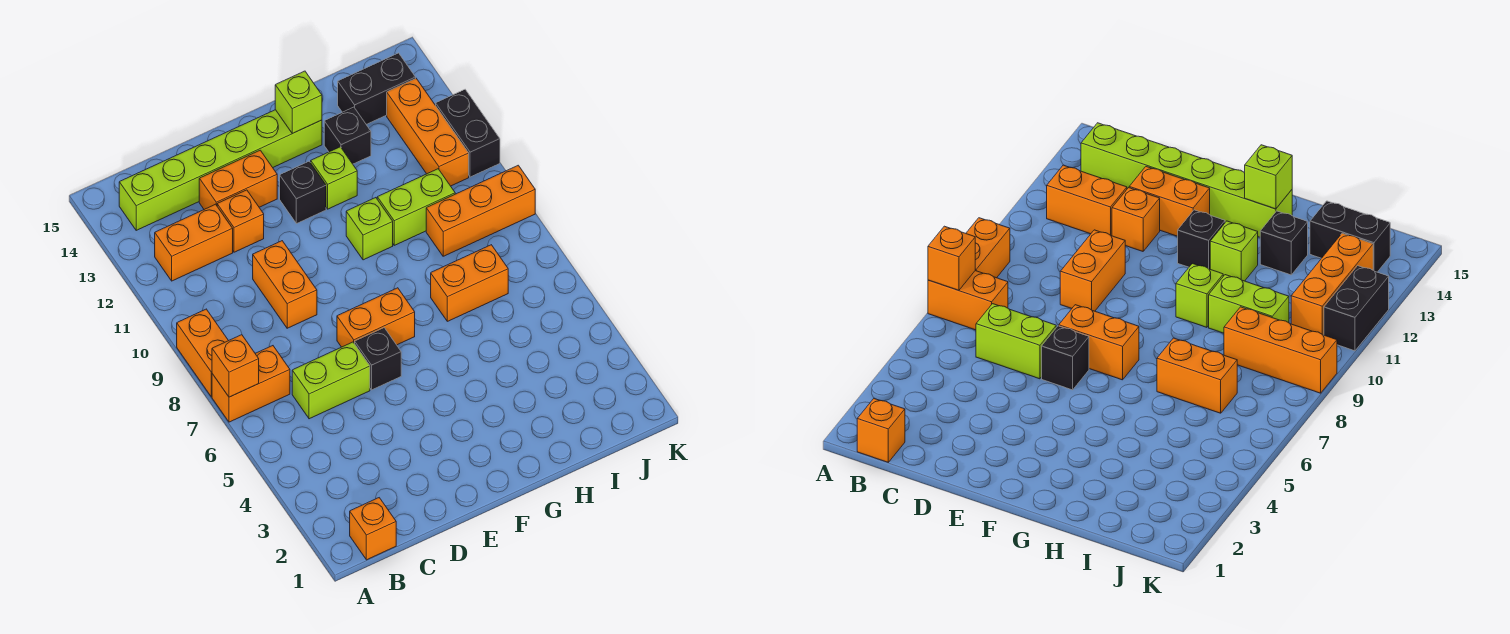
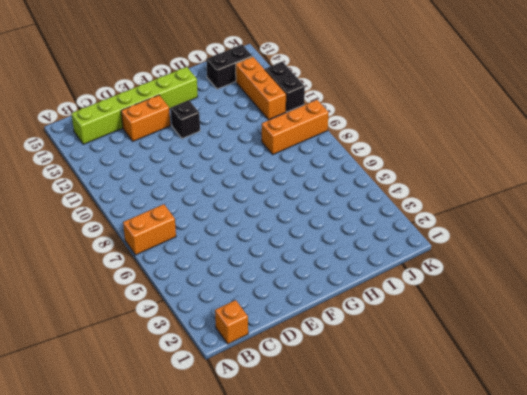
none -> orange 1x2 brick [177,309,228,397]
none -> orange 1x2 brick [155,204,233,281]
none -> lime 1x2 brick [292,342,370,419]

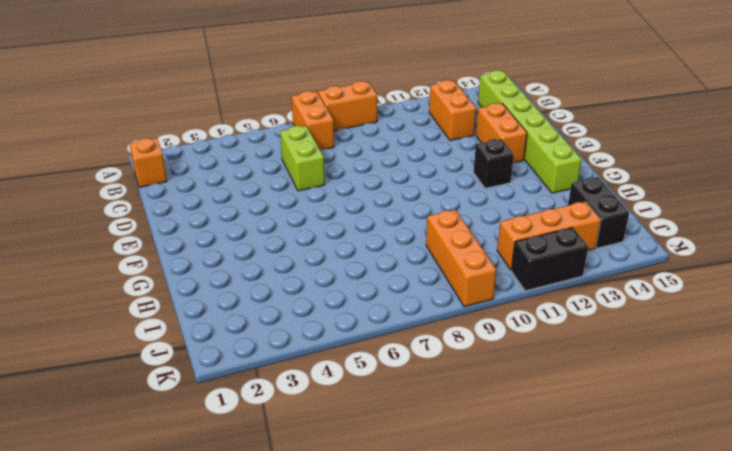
none -> orange 1x2 brick [253,241,317,328]
none -> orange 1x1 brick [217,190,264,252]
none -> black 1x1 brick [355,328,401,390]

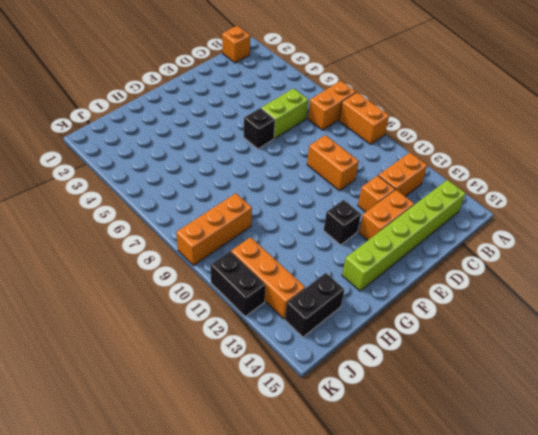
none -> orange 1x2 brick [337,288,415,347]
none -> lime 1x1 brick [346,198,393,260]
none -> lime 1x1 brick [311,147,357,209]

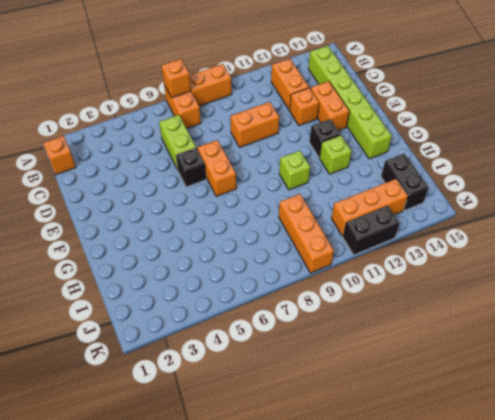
none -> orange 1x2 brick [431,245,508,321]
none -> lime 1x2 brick [377,169,455,245]
none -> black 1x1 brick [324,107,371,164]

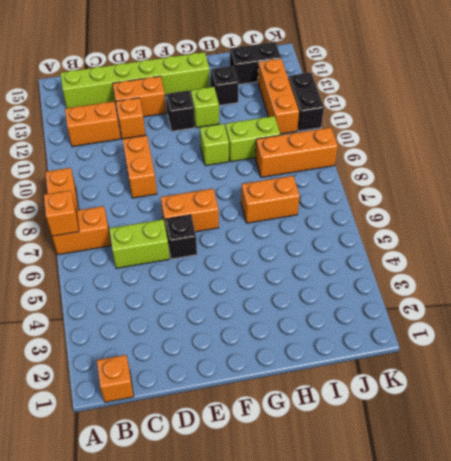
none -> lime 1x1 brick [275,71,322,133]

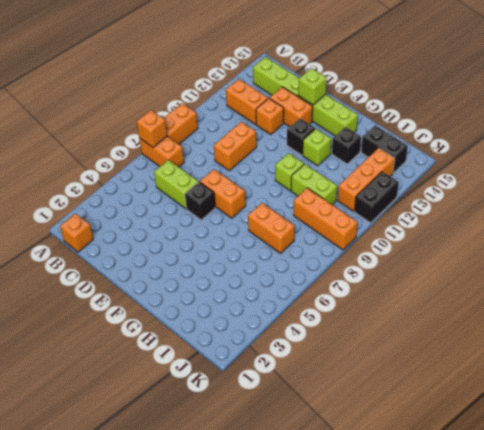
lime 1x1 brick [298,68,327,105] -> lime 1x1 brick moved to [275,71,322,133]

